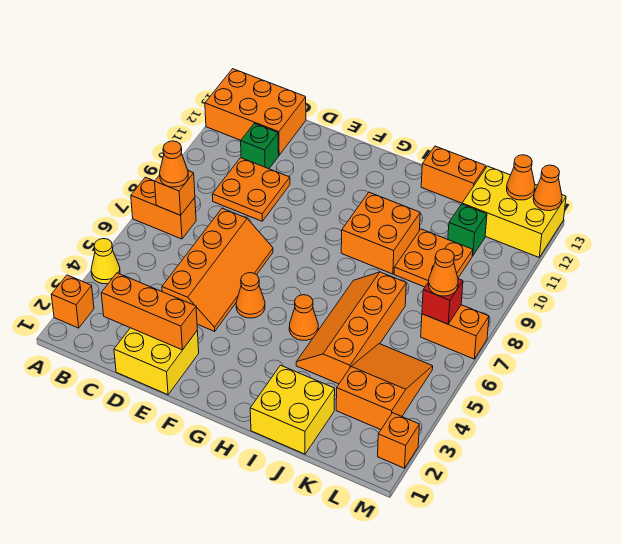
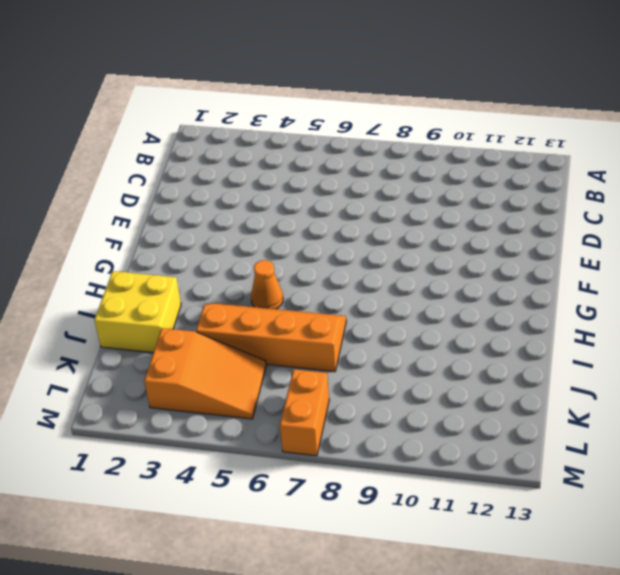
none -> orange 1x1 brick [51,275,94,328]
none -> yellow 1x1 cone [91,239,120,284]
none -> orange 1x2 brick [131,177,196,239]

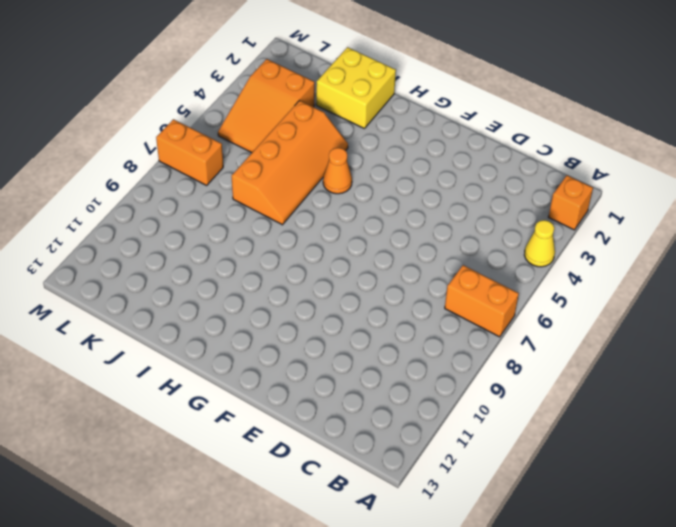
none -> orange 2x3 brick [205,69,306,155]
none -> orange 2x2 plate [212,158,290,221]
none -> green 1x1 brick [241,123,279,169]

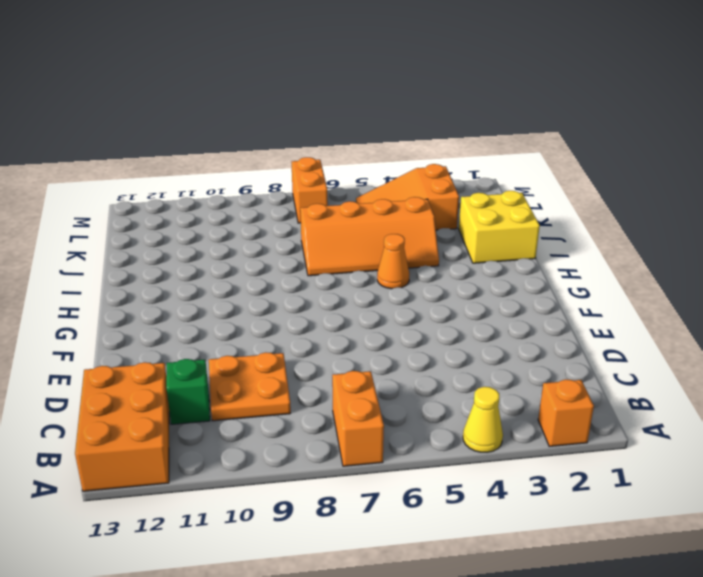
none -> yellow 2x2 brick [114,328,199,395]
none -> orange 2x4 slope [162,208,273,331]
none -> orange 1x1 cone [236,273,265,318]

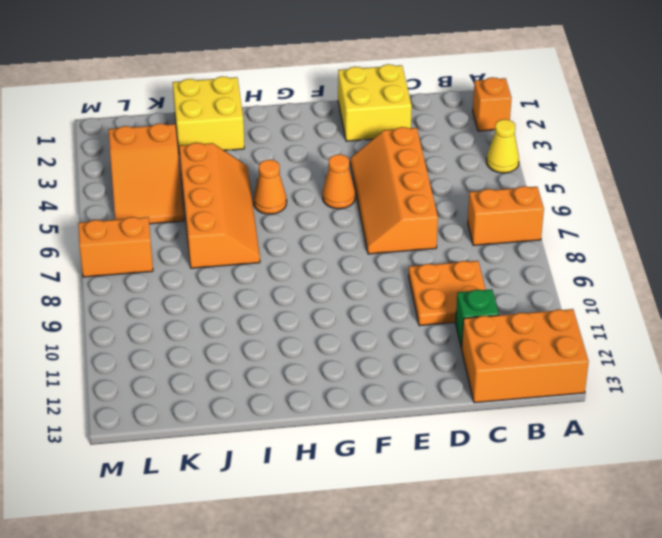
none -> orange 2x2 brick [341,192,420,274]
none -> orange 1x2 brick [421,146,486,203]
none -> orange 2x2 plate [394,229,473,287]

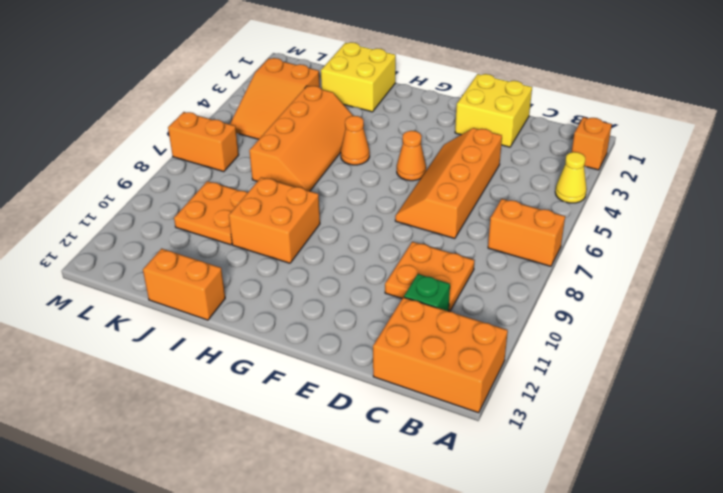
none -> green 1x1 brick [448,204,487,256]
none -> yellow 2x3 brick [462,166,566,257]
none -> orange 1x1 brick [378,413,419,468]

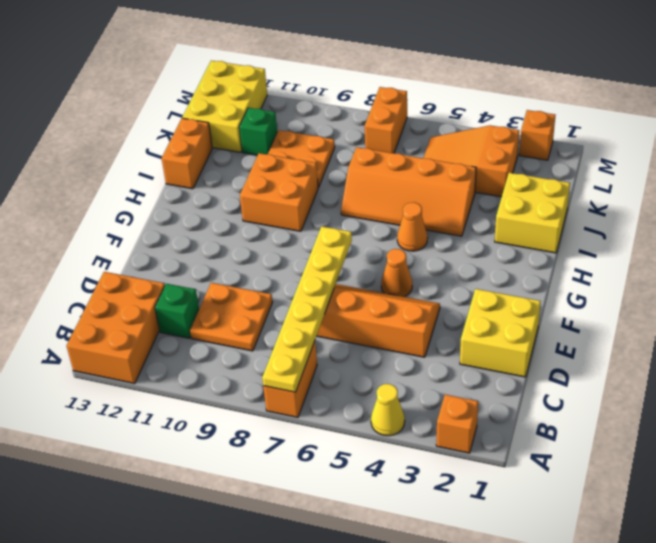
yellow 1x6 plate [262,226,352,392] -> orange 1x1 brick [155,171,195,215]
none -> orange 1x3 brick [101,273,197,350]
none -> red 1x1 brick [422,279,463,324]
none -> orange 1x1 cone [507,155,535,200]

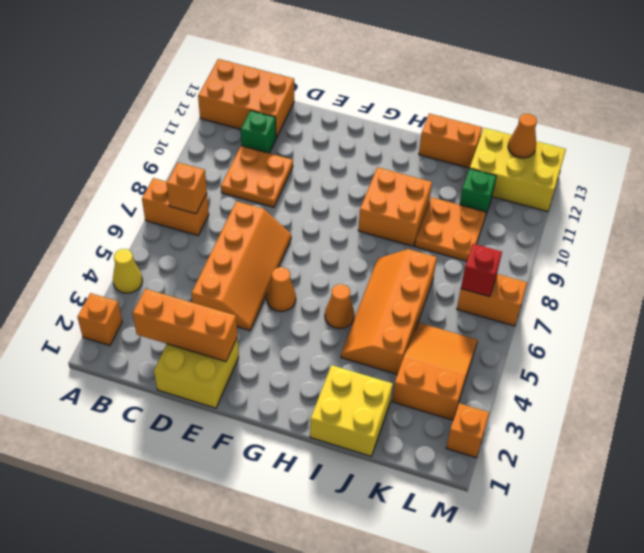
none -> orange 1x1 cone [533,165,562,211]
none -> orange 1x1 cone [160,141,188,187]
none -> orange 1x1 cone [428,249,458,296]

